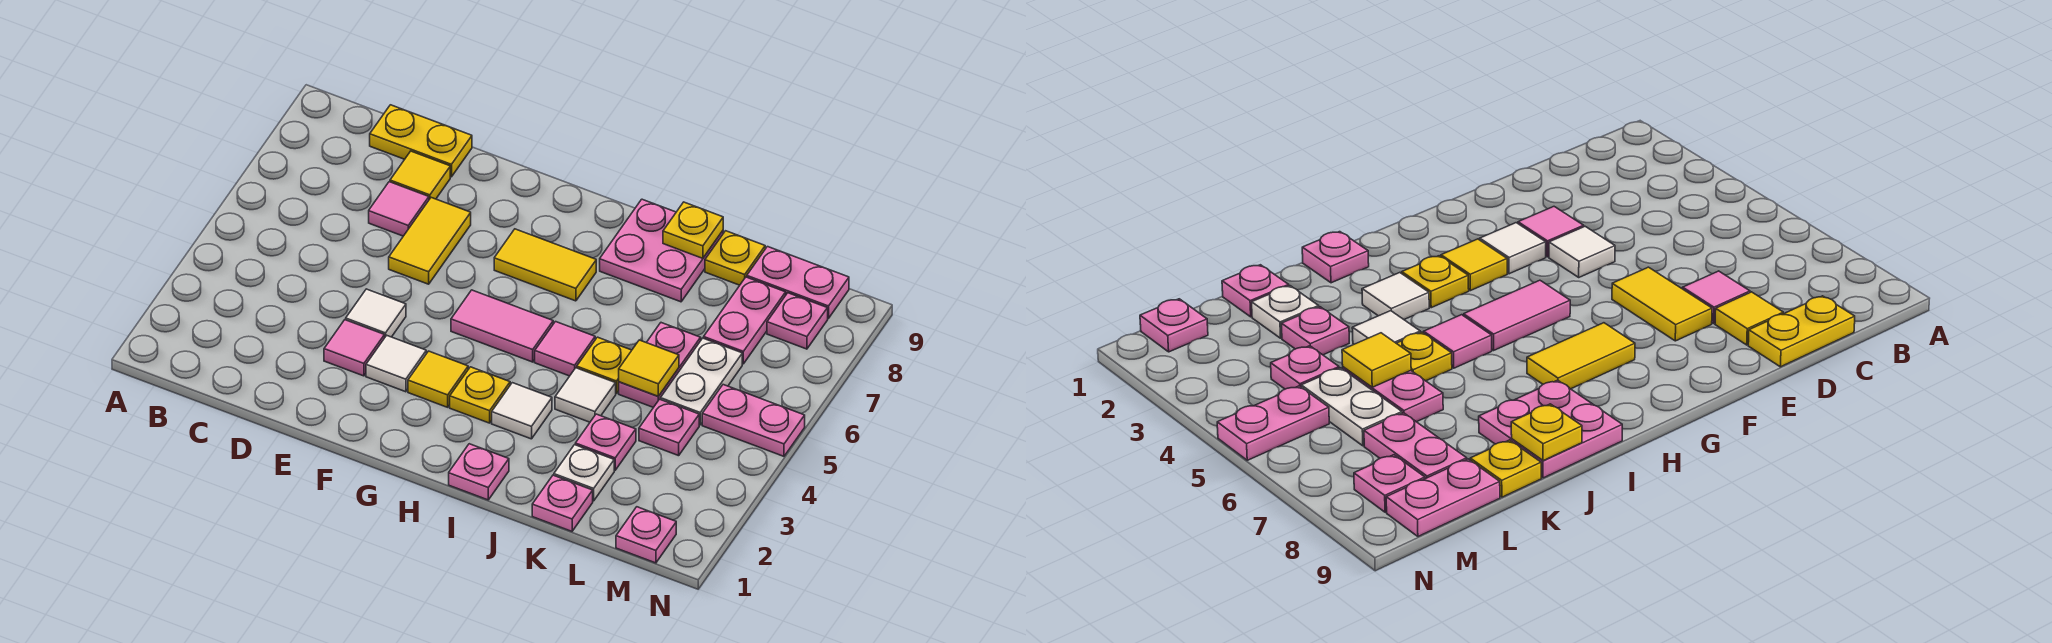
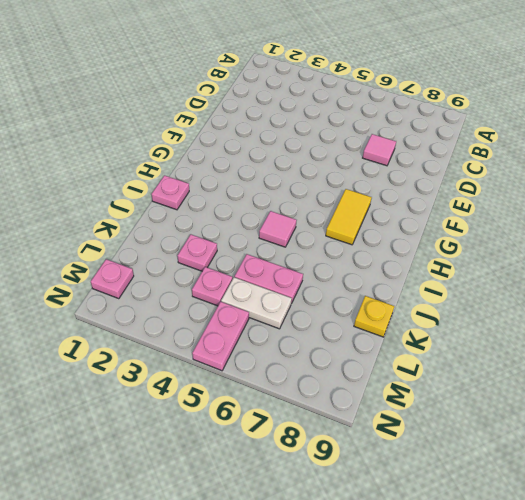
none -> yellow 1x2 plate [370,105,472,177]
none -> yellow 1x1 tile [390,151,450,199]
none -> pink 1x1 tile [324,320,385,376]
none -> white 1x1 tile [346,289,406,337]

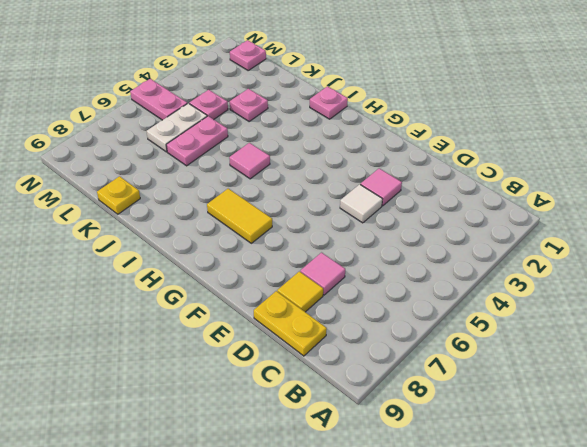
none -> yellow 1x2 tile [389,198,471,284]
none -> white 1x1 tile [366,335,426,392]
none -> yellow 1x1 tile [408,351,468,407]
none -> pink 1x2 tile [451,290,553,362]

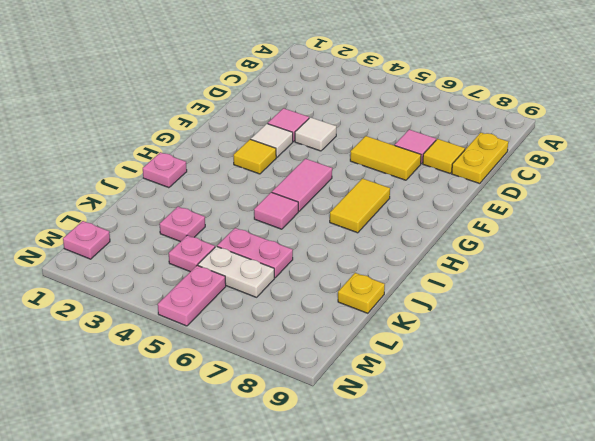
none -> yellow 1x1 plate [450,367,510,423]
none -> white 1x1 tile [492,383,552,439]
none -> pink 2x2 plate [600,199,723,302]
none -> white 1x1 tile [555,368,616,422]

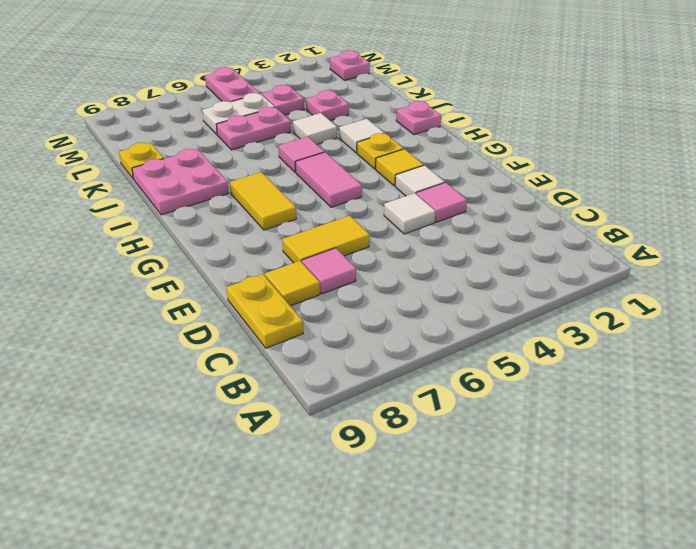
none -> yellow 1x1 plate [577,337,632,394]
none -> pink 1x1 plate [532,475,593,531]
none -> white 1x1 plate [554,445,614,501]
none -> pink 1x2 plate [704,277,786,364]

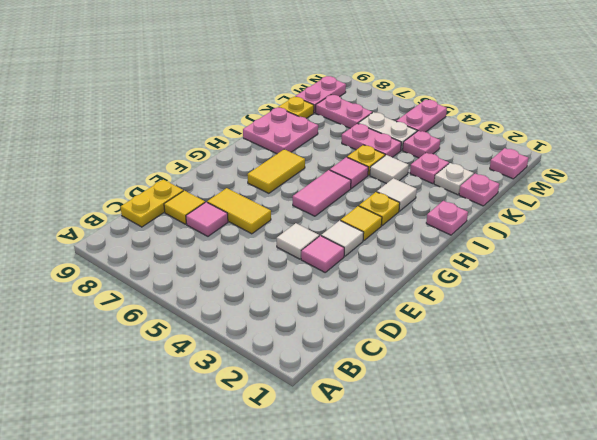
none -> pink 1x1 plate [767,293,828,349]
none -> yellow 1x1 plate [663,202,723,258]
none -> yellow 1x1 tile [619,340,679,396]

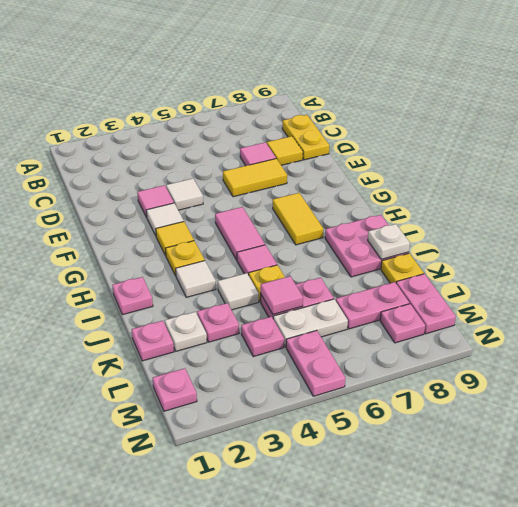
white 1x1 plate [368,224,410,260] -> yellow 1x1 plate [663,202,723,258]
pink 1x1 tile [261,276,303,314] -> yellow 1x1 tile [619,340,679,396]

